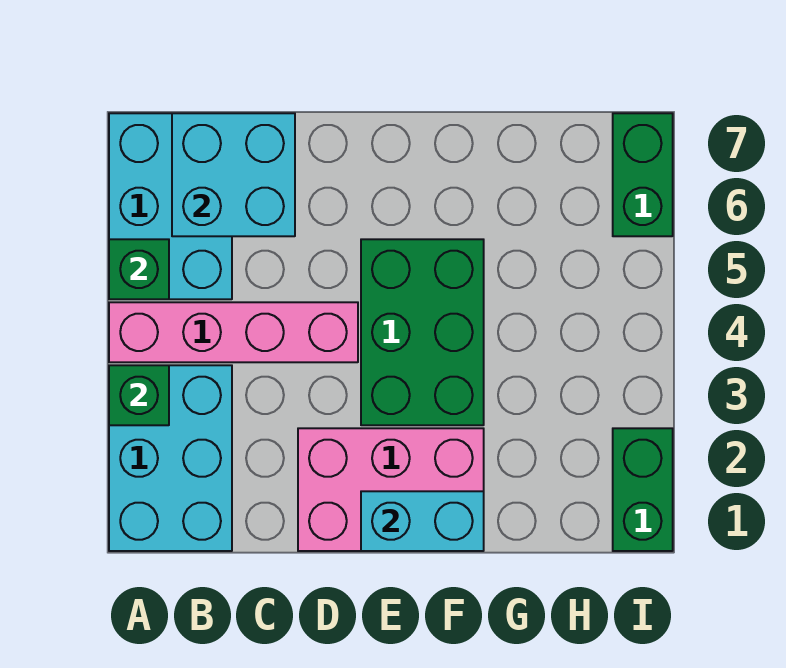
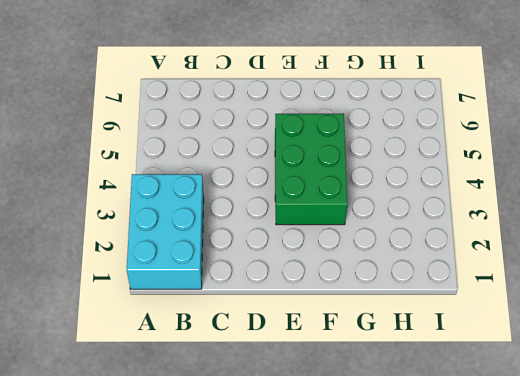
none -> pink 1x4 brick [109,302,358,362]
none -> cyan 2x3 brick [109,113,232,299]

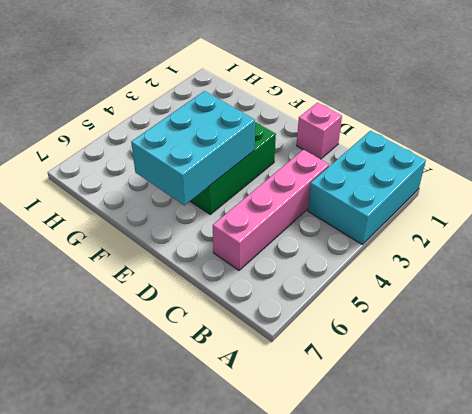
pink 1x4 brick [213,150,329,270] -> pink 1x4 brick turned to [109,302,358,362]
pink 1x1 brick [297,103,342,159] -> pink 2x3 brick [298,428,484,551]
cyan 2x3 brick [131,91,255,205] -> cyan 2x3 brick moved to [109,113,232,299]
none -> green 1x2 brick [613,428,673,551]
none -> green 1x2 brick [613,113,673,236]

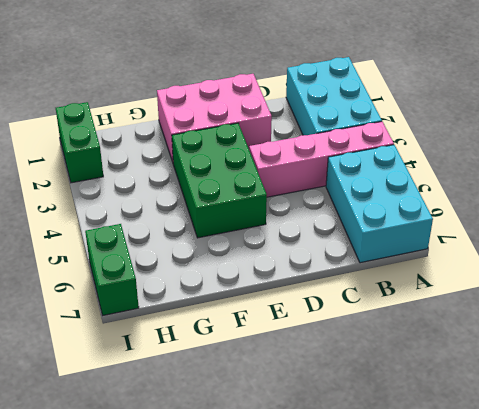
none -> green 1x1 brick [109,365,169,425]
none -> green 1x1 brick [109,239,169,299]

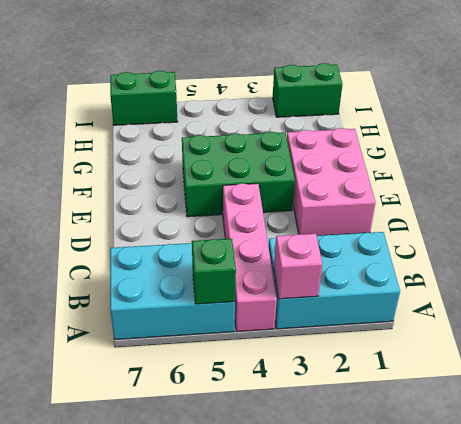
pink 1x1 brick [274,234,322,299] -> green 1x1 brick [109,365,169,425]
none -> cyan 2x2 brick [172,113,295,236]
none -> cyan 1x2 brick [361,491,484,551]

